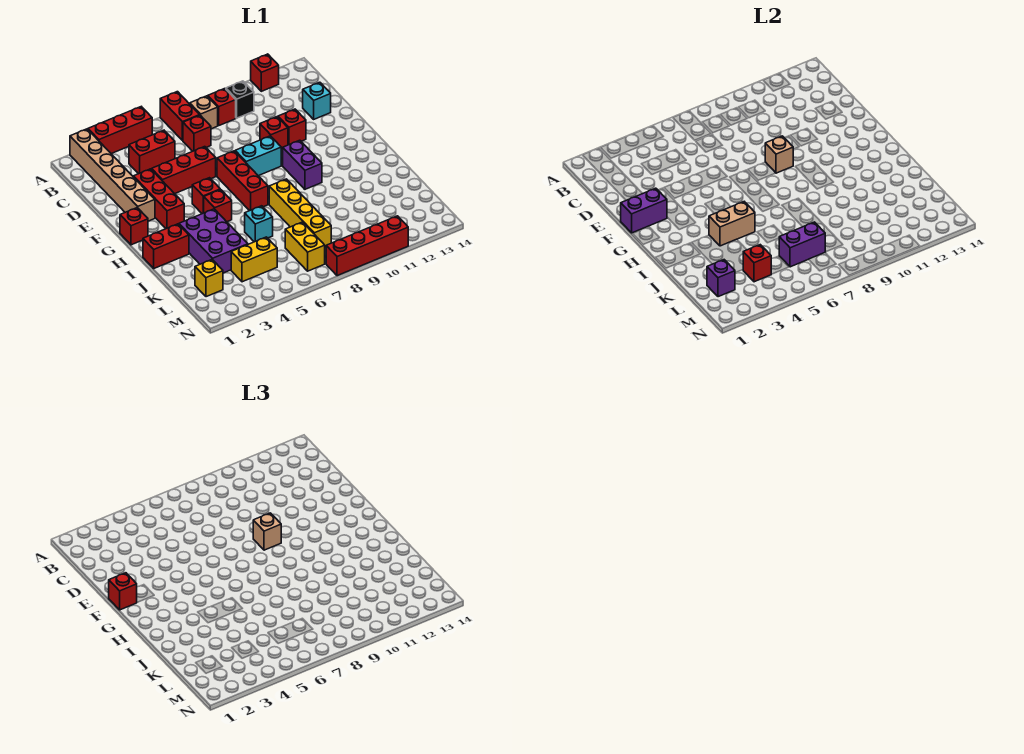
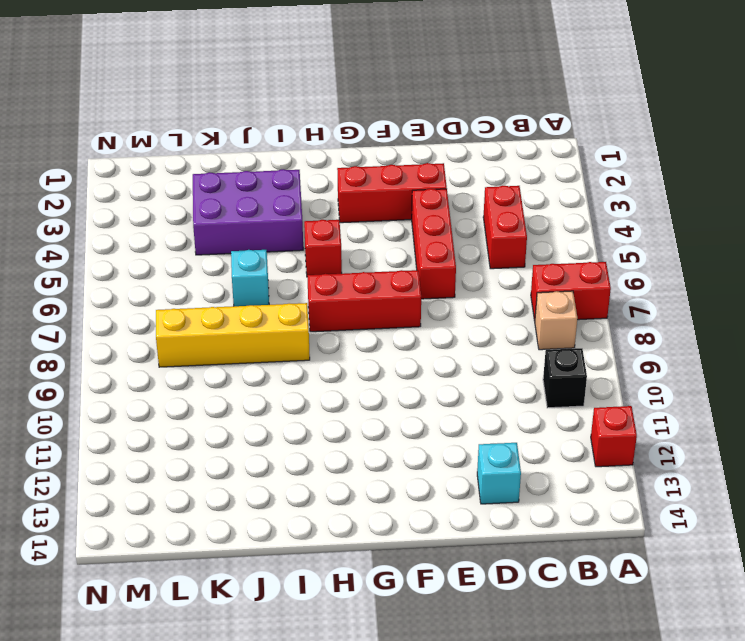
none -> tan 1x6 brick [70,129,155,221]
none -> red 1x3 brick [88,107,152,154]
none -> red 1x1 brick [208,89,236,125]
none -> red 1x1 brick [183,115,211,151]

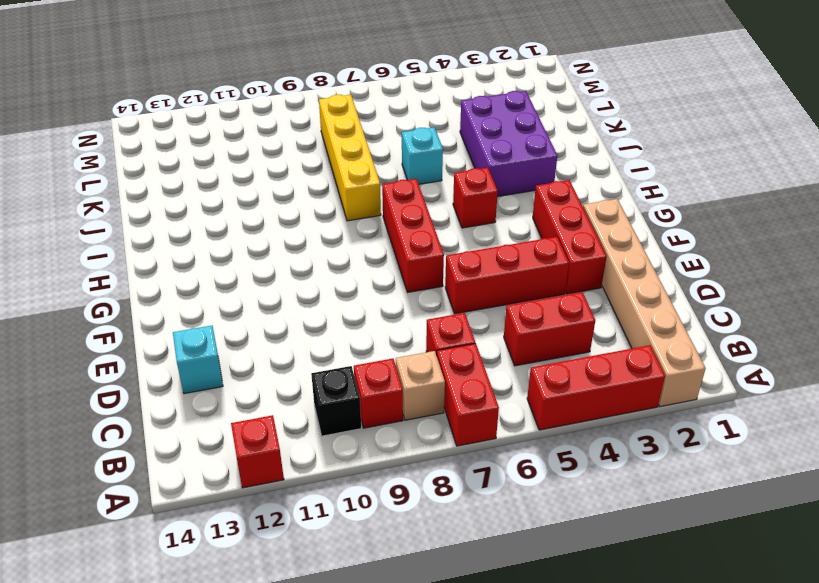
none -> red 1x1 brick [260,117,288,150]
none -> red 1x1 brick [278,109,306,145]
none -> cyan 1x2 brick [235,136,281,176]
none -> red 1x1 brick [120,208,148,245]

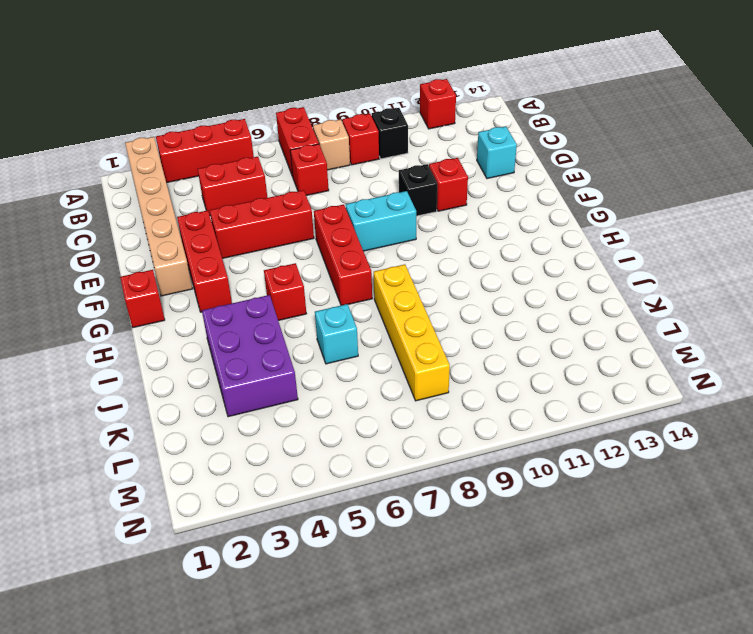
black 1x1 brick [399,164,437,216] -> red 1x1 brick [260,117,288,150]
none -> red 1x1 brick [192,178,220,214]
none -> purple 1x2 brick [283,140,322,189]
none -> red 1x2 brick [143,224,189,269]
none -> yellow 1x1 brick [195,260,223,297]

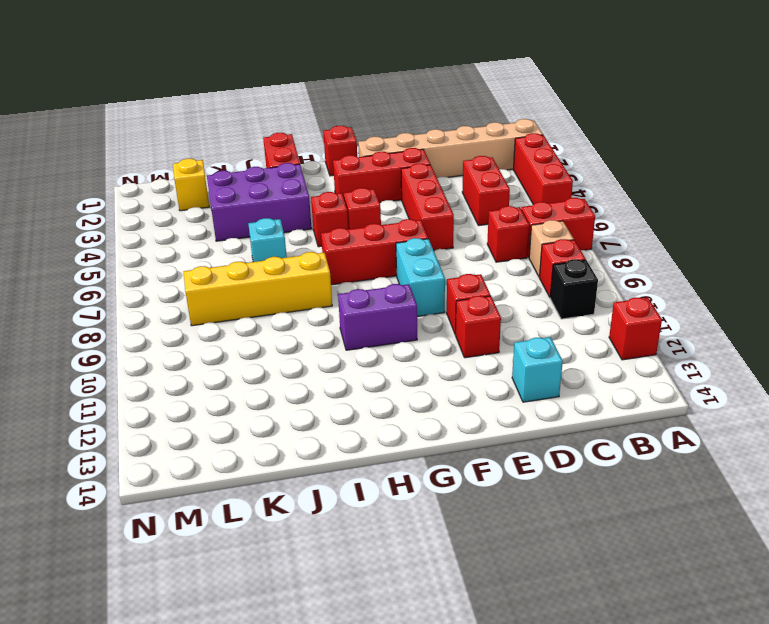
none -> yellow 1x2 brick [231,237,277,282]
none -> yellow 1x2 brick [285,222,325,271]
none -> red 1x4 brick [326,216,408,276]
none -> purple 1x2 brick [621,188,667,233]

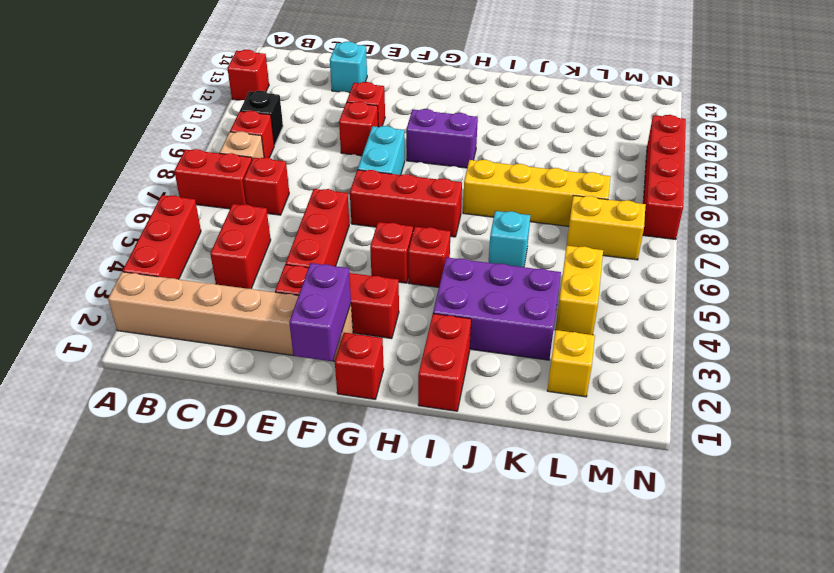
none -> tan 1x1 brick [765,136,793,173]
none -> tan 1x2 brick [709,202,755,246]
none -> purple 1x1 brick [707,260,735,297]
none -> red 1x1 brick [743,245,771,282]

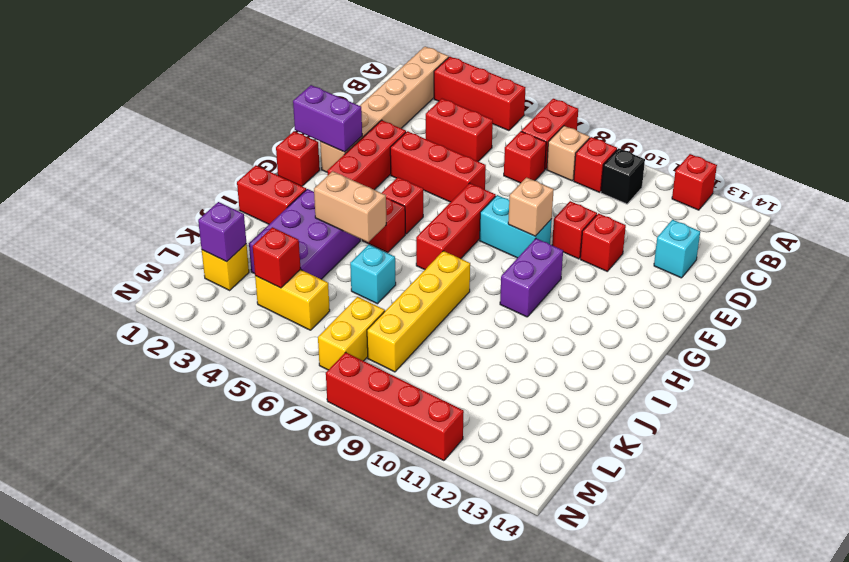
none -> purple 1x2 brick [779,222,825,267]
none -> red 1x1 brick [109,573,137,610]
none -> tan 1x1 brick [253,513,281,550]

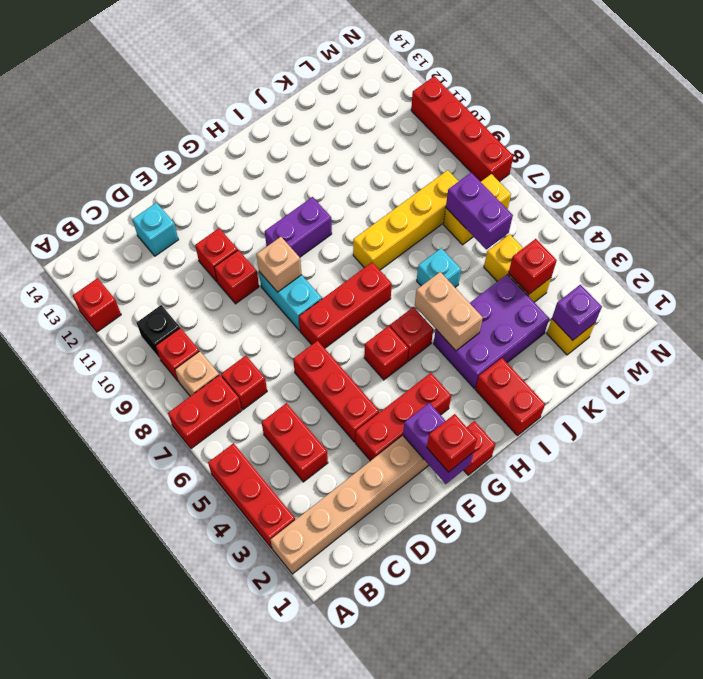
none -> tan 1x1 brick [253,513,281,550]

